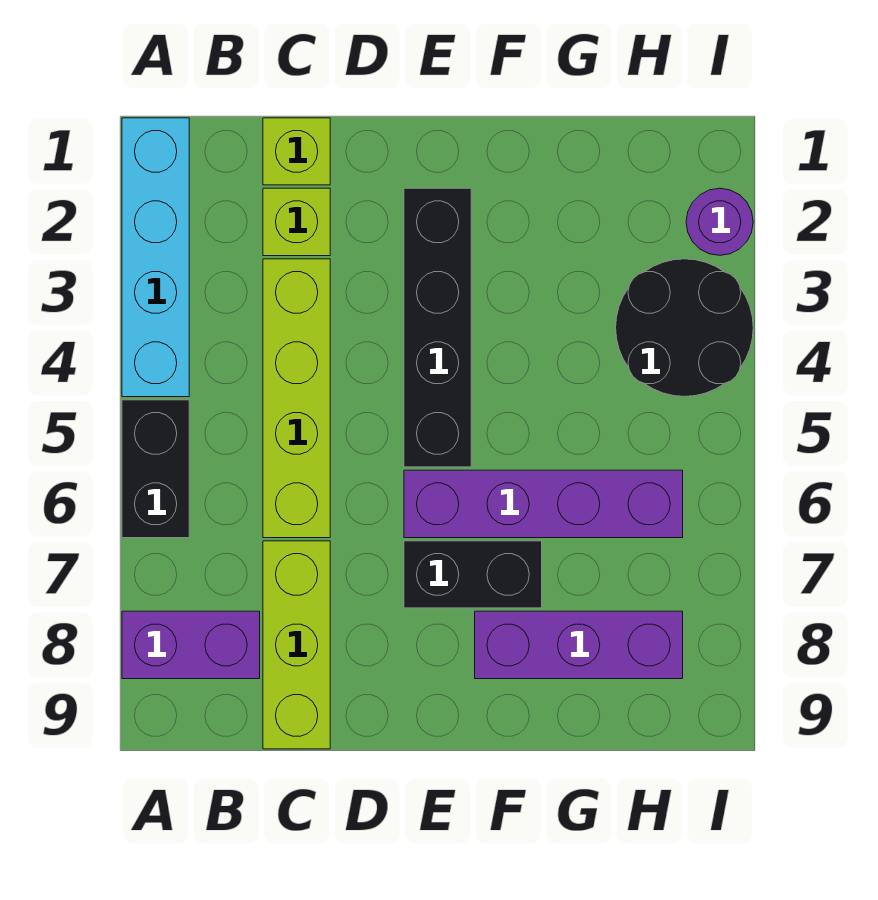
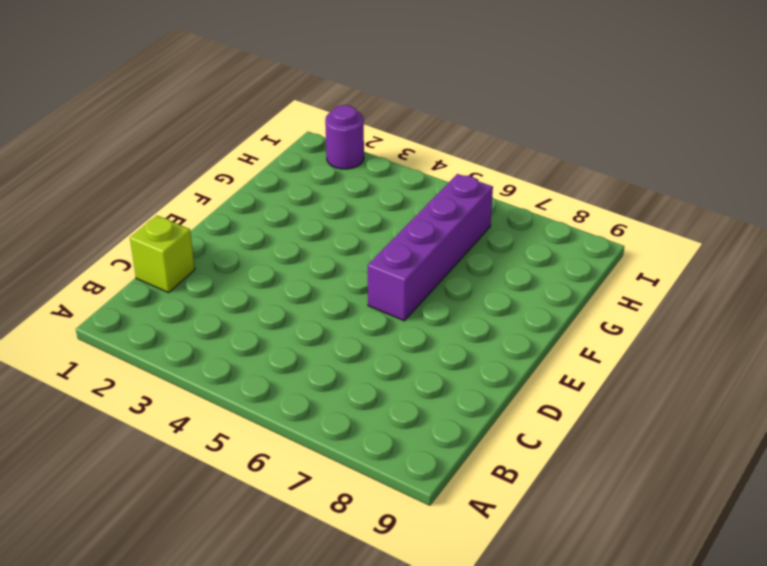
none -> cyan 1x4 brick [122,118,189,397]
none -> black 1x2 brick [122,400,189,538]
none -> purple 1x2 brick [122,611,260,679]

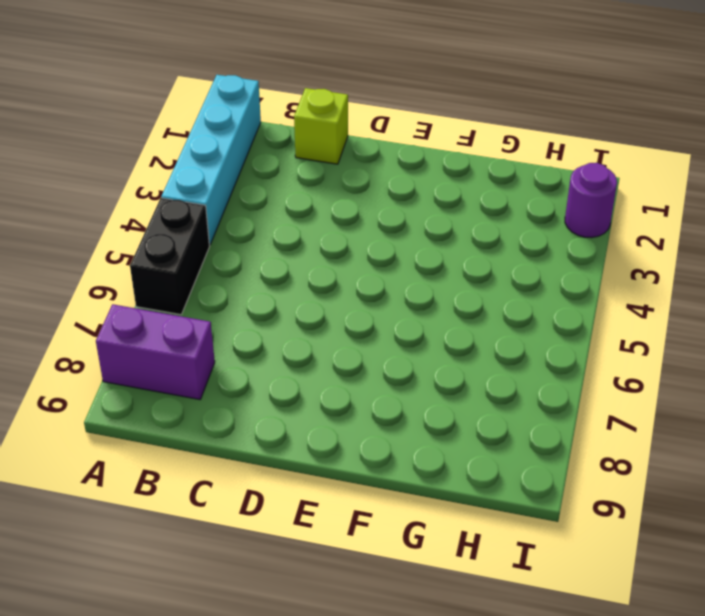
none -> lime 1x1 brick [263,188,330,256]
none -> lime 1x4 brick [263,259,330,538]
none -> lime 1x3 brick [263,541,330,749]

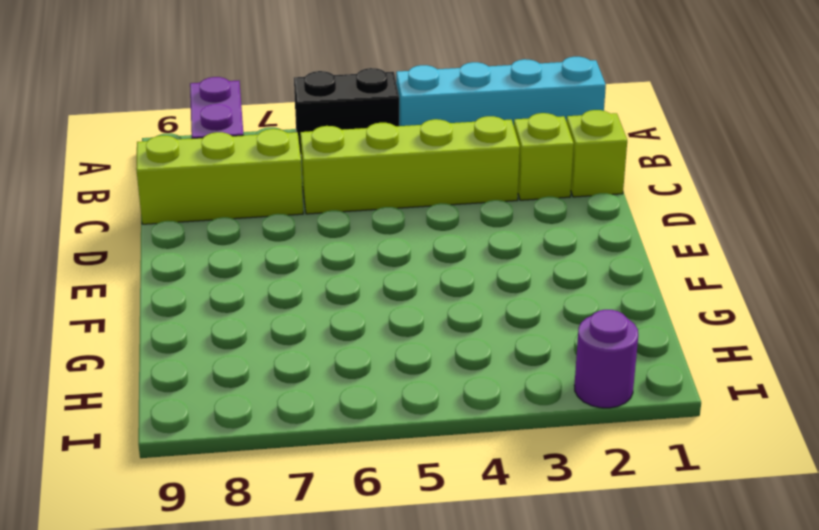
none -> black 1x4 brick [404,188,471,467]
none -> purple 1x4 brick [404,470,683,538]
none -> black 1x2 brick [404,541,542,608]

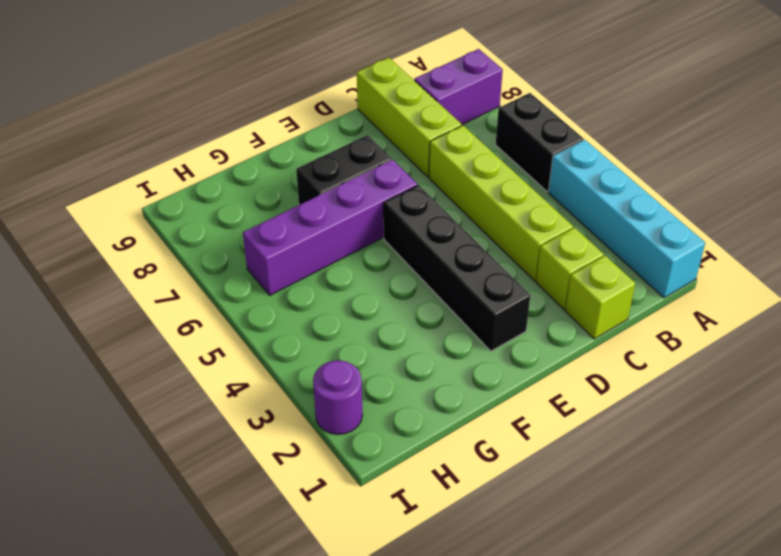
none -> purple 1x3 brick [475,611,683,679]
none -> black 2x2 round brick [616,259,753,397]

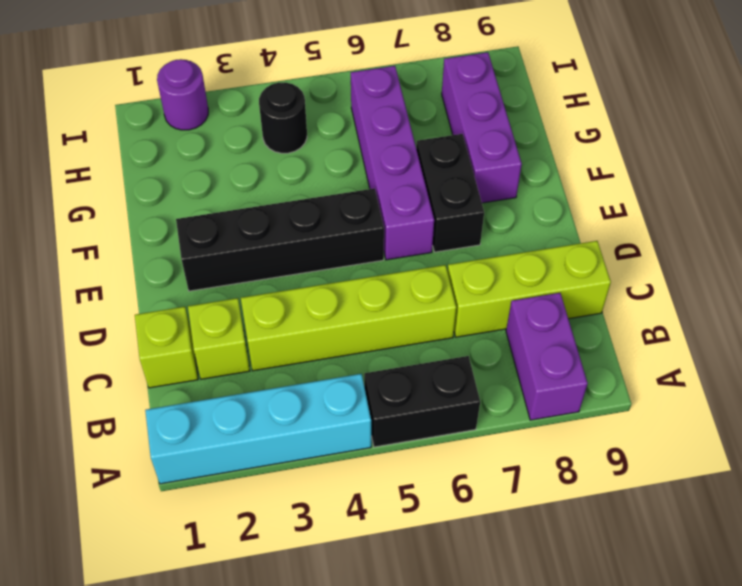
black 1x1 round brick [259,83,307,153] -> black 2x2 round brick [616,259,753,397]

